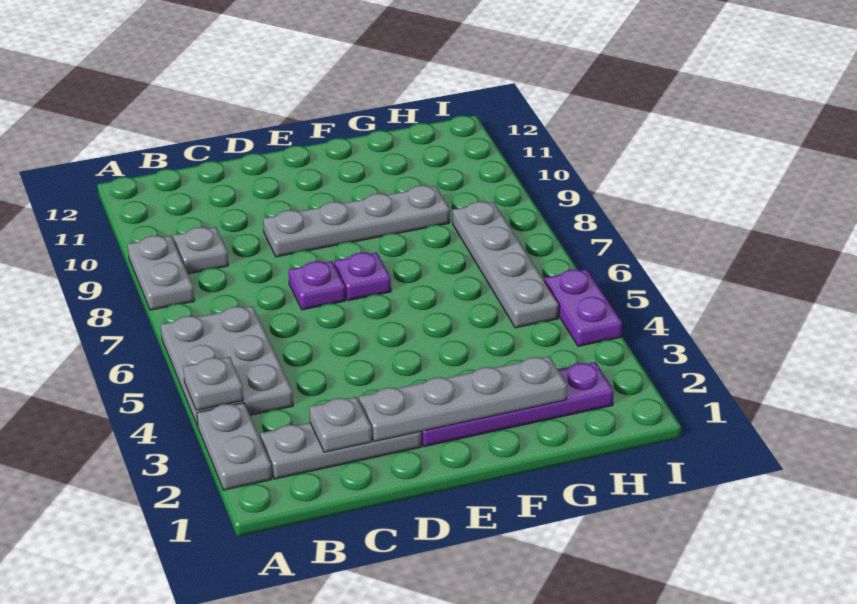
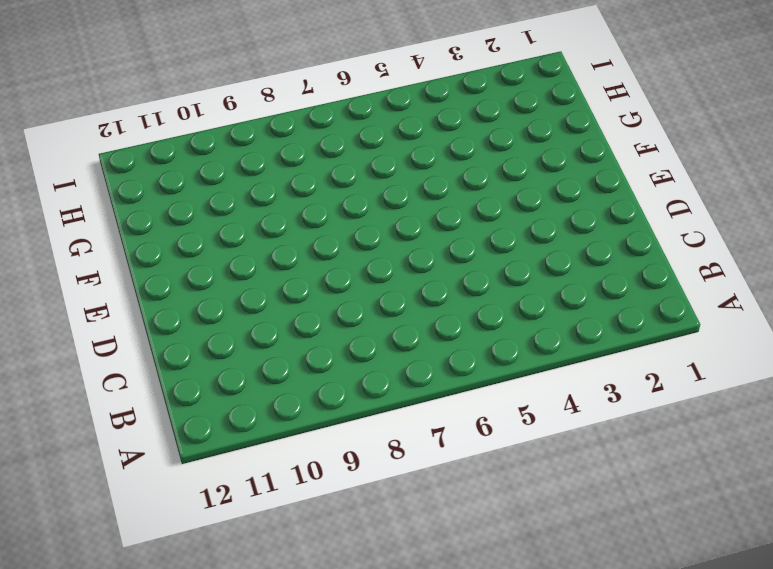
none -> grey 1x2 plate [197,403,272,490]
none -> grey 2x3 plate [161,306,293,426]
none -> grey 1x2 plate [128,236,194,310]

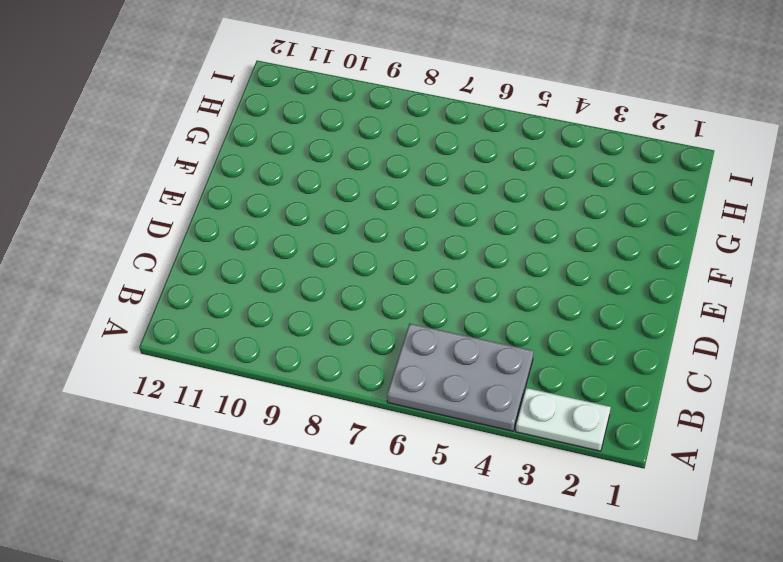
white 1x2 plate [516,388,611,451] -> grey 1x2 plate [197,403,272,490]
none -> grey 1x2 plate [128,236,194,310]
none -> grey 1x3 plate [260,423,421,479]
none -> grey 1x1 plate [173,227,228,274]

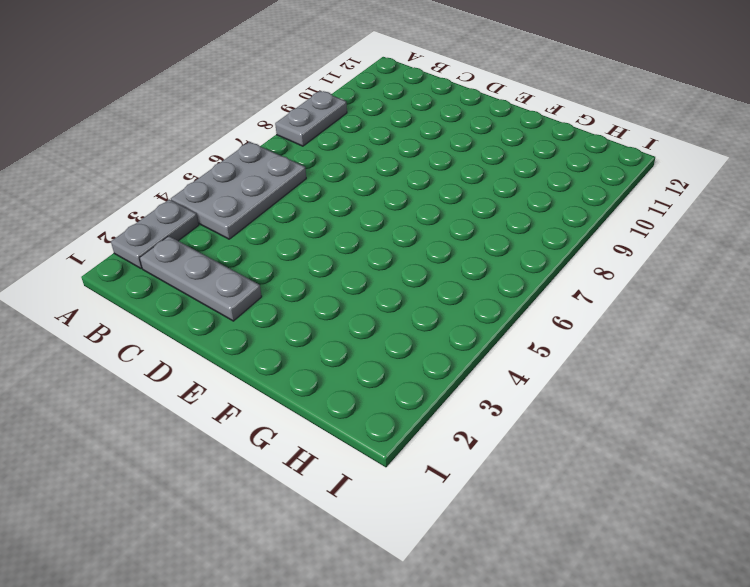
none -> grey 1x1 plate [173,227,228,274]
none -> purple 1x1 plate [289,261,345,310]
none -> grey 1x4 plate [263,185,450,257]

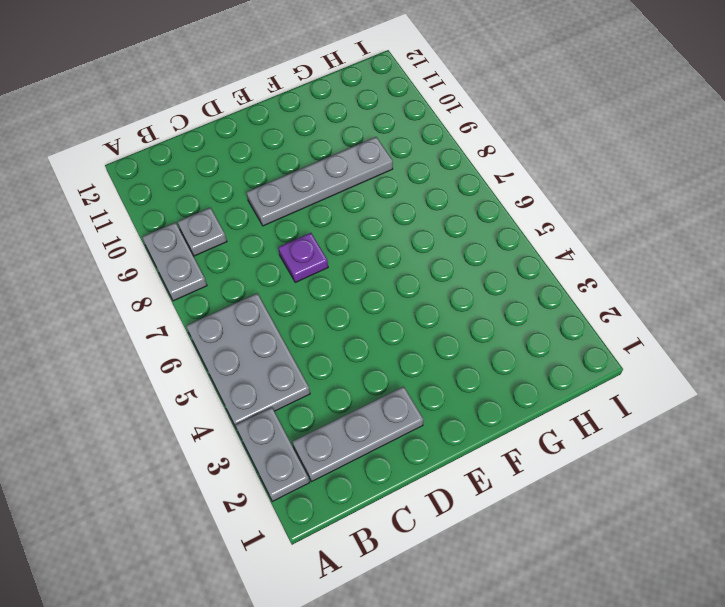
none -> purple 1x4 plate [421,362,614,447]
none -> purple 1x1 plate [334,252,391,301]
none -> grey 1x4 plate [453,201,559,328]

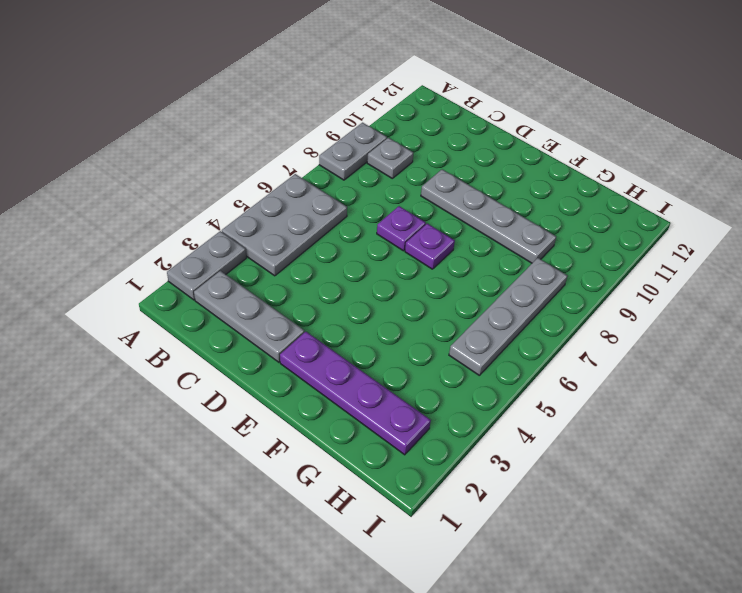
none -> purple 1x2 plate [545,269,622,346]
none -> grey 1x1 plate [183,357,243,410]
none -> grey 1x1 plate [309,397,372,452]

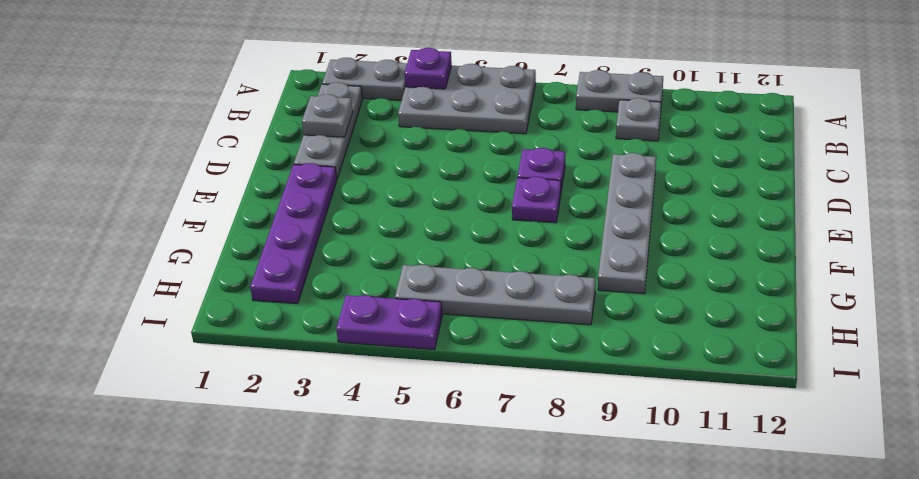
purple 1x1 plate [404,48,452,89] -> grey 1x1 plate [183,357,243,410]
none -> grey 1x4 plate [359,356,567,441]

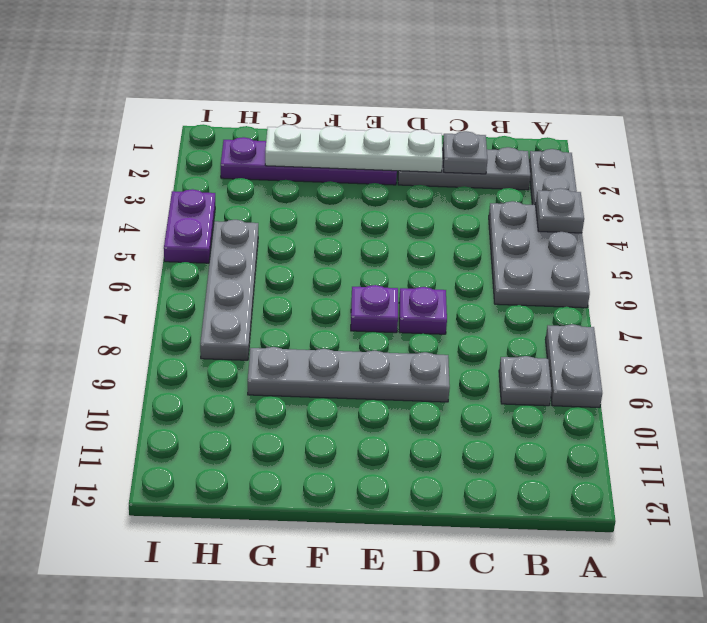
white 1x4 plate [265,125,443,172] -> grey 1x4 plate [359,356,567,441]

